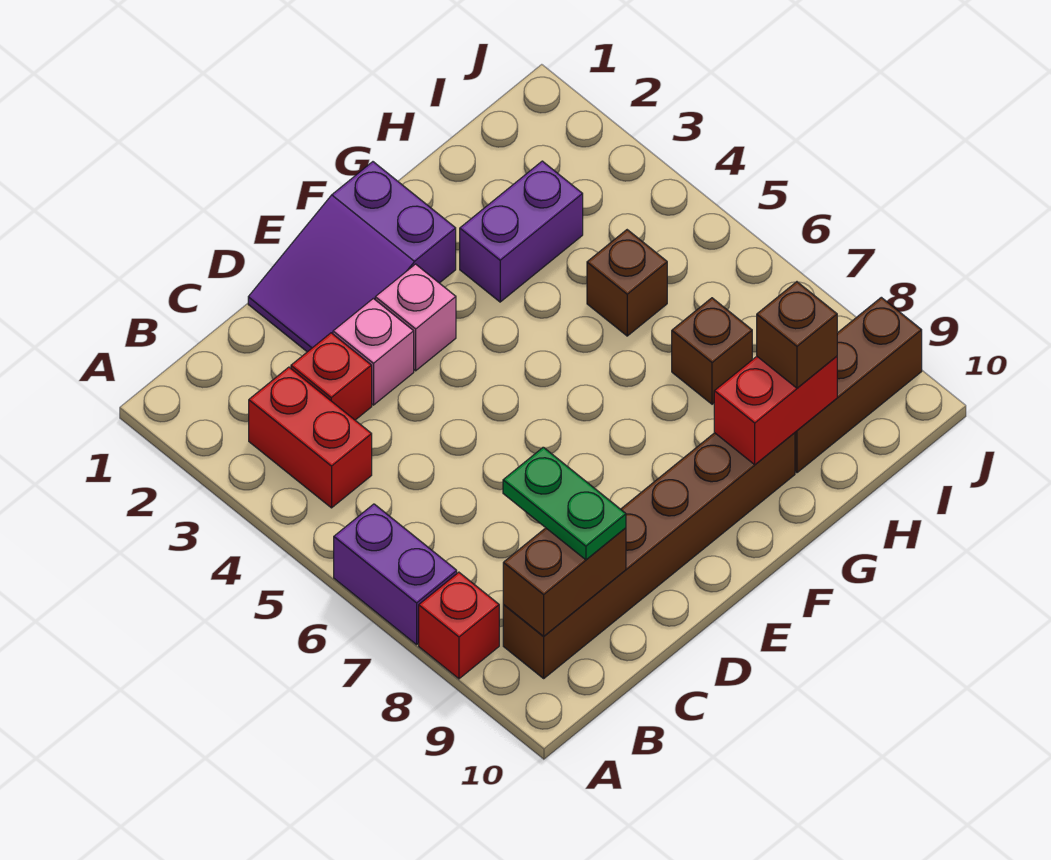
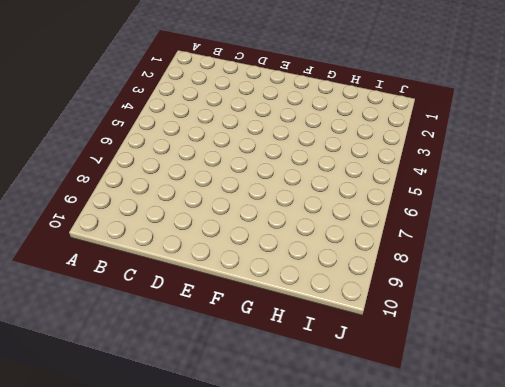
none -> purple 1x2 brick [334,504,457,645]
none -> red 1x1 brick [419,572,499,679]
none -> red 1x2 brick [249,367,372,508]

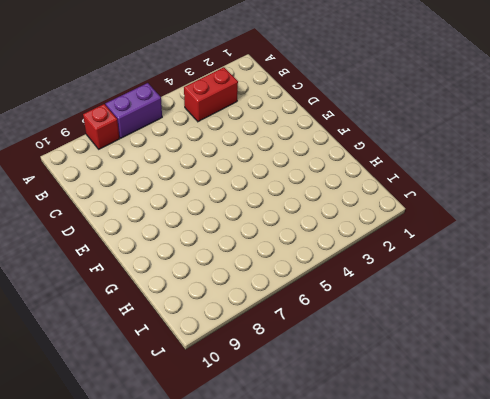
none -> brown 1x6 brick [503,433,795,678]
none -> red 1x1 brick [291,333,372,420]
none -> purple 2x3 slope [248,162,456,352]

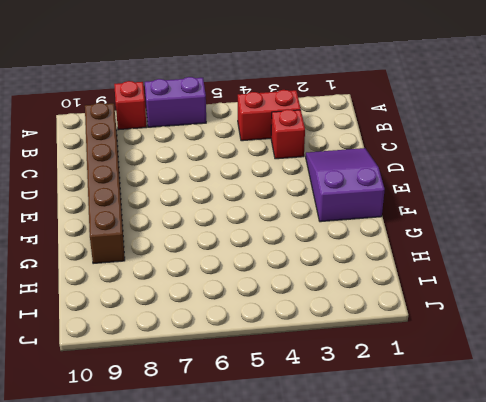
none -> pink 1x1 brick [333,298,414,405]
none -> pink 1x1 brick [375,264,456,371]
none -> purple 1x2 brick [460,161,583,302]

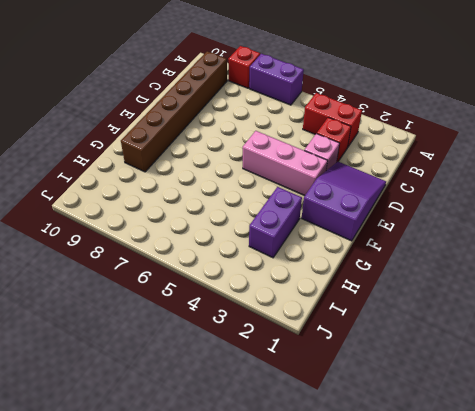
pink 1x3 brick [243,131,328,196] -> pink 1x1 brick [375,264,456,371]
none -> brown 1x1 brick [587,230,667,336]
none -> brown 1x1 brick [672,298,752,404]
none -> brown 1x3 brick [795,297,922,473]

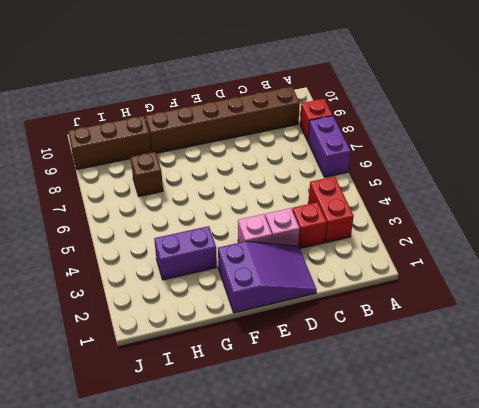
none -> brown 1x1 brick [587,230,667,336]
none -> brown 1x2 brick [503,528,626,637]
none -> red 1x2 brick [714,356,837,465]

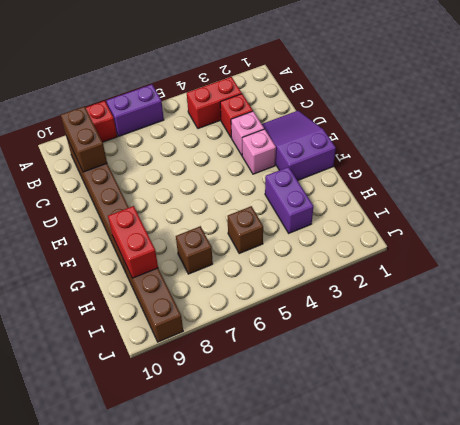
none -> green 1x2 plate [503,447,626,560]
none -> brown 1x1 brick [757,282,837,388]

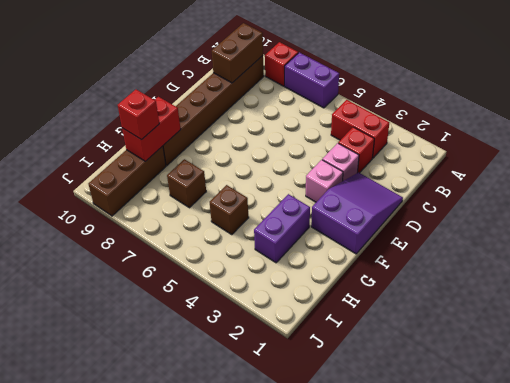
red 1x1 brick [118,89,159,139] -> brown 1x1 brick [757,282,837,388]
none -> green 1x2 plate [503,447,626,560]

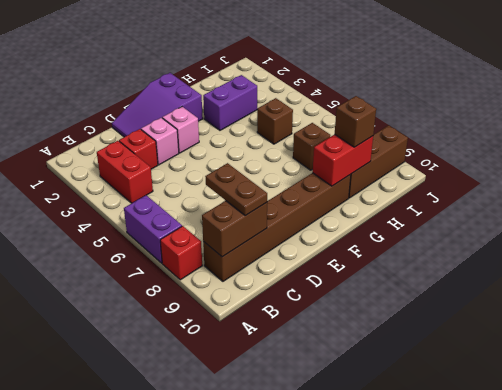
brown 1x2 plate [205,163,267,216] -> green 1x2 plate [503,447,626,560]

